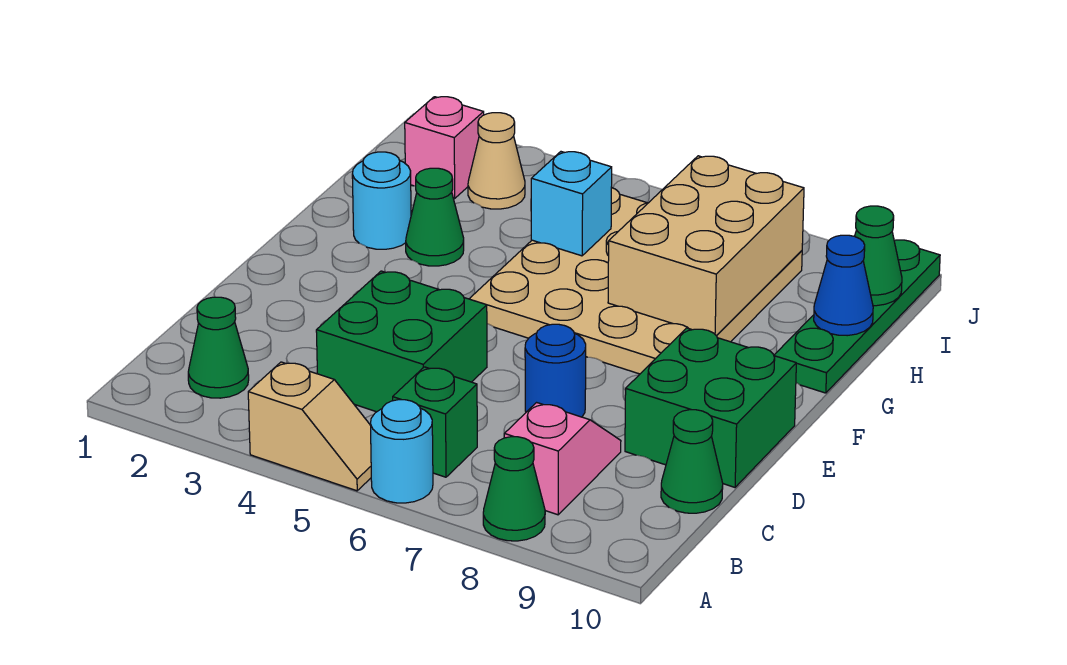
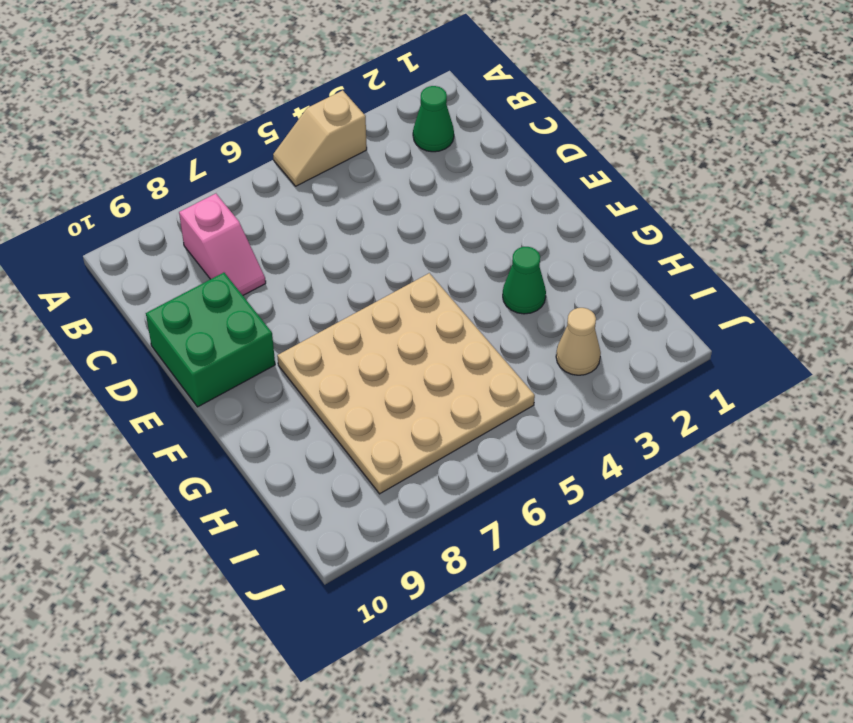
none -> cyan 1x1 round brick [370,400,433,503]
none -> green 1x1 cone [483,437,545,541]
none -> green 1x1 brick [393,367,477,477]

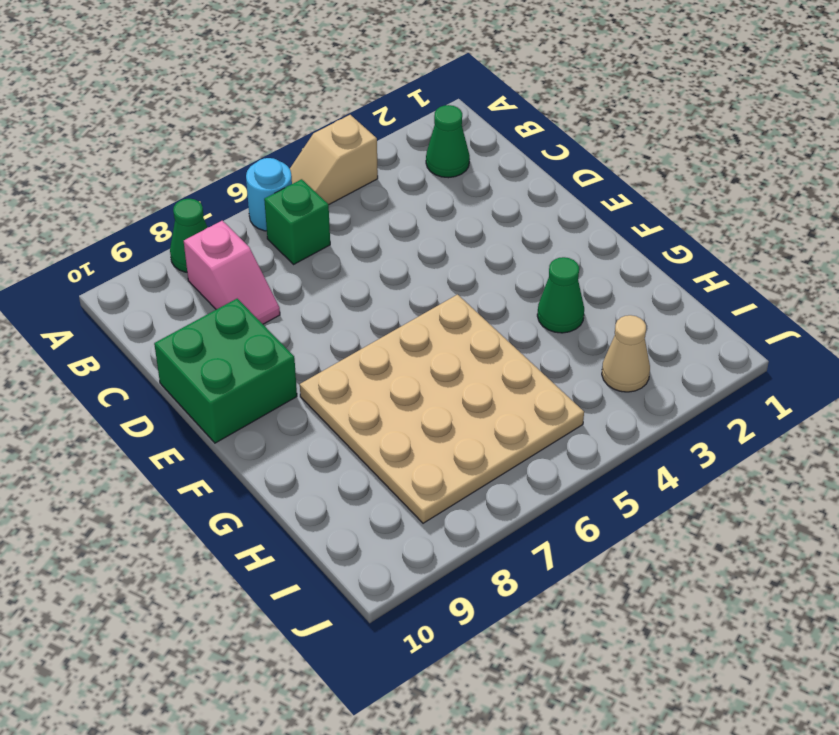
none -> green 2x2 brick [316,271,487,412]
none -> green 1x1 cone [661,410,723,513]
none -> blue 1x1 round brick [525,324,586,417]

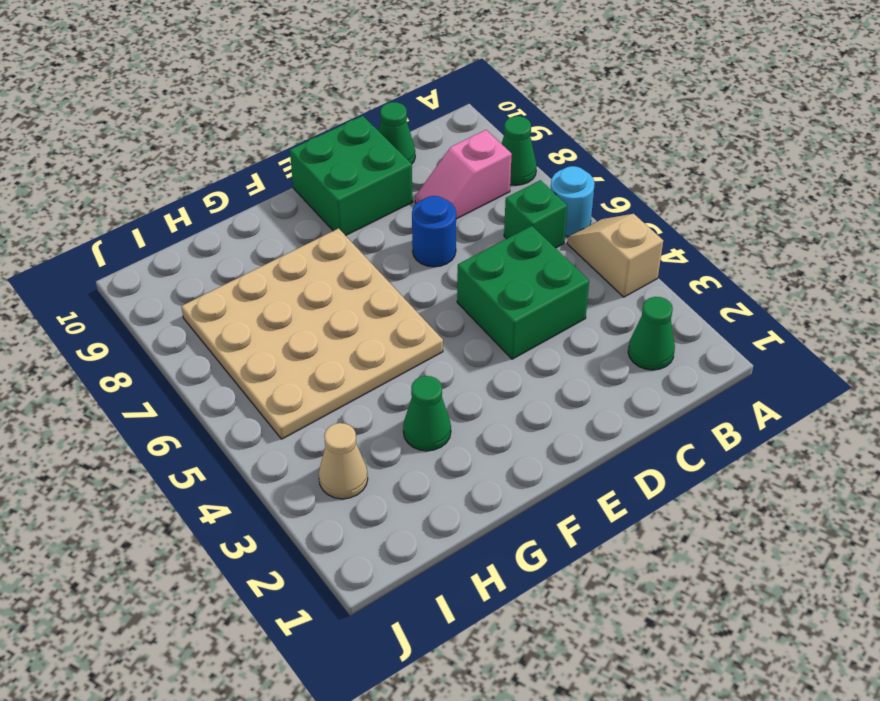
none -> cyan 1x1 round brick [352,152,411,249]
none -> green 1x4 plate [774,240,940,393]
none -> pink 1x1 brick [405,97,484,198]

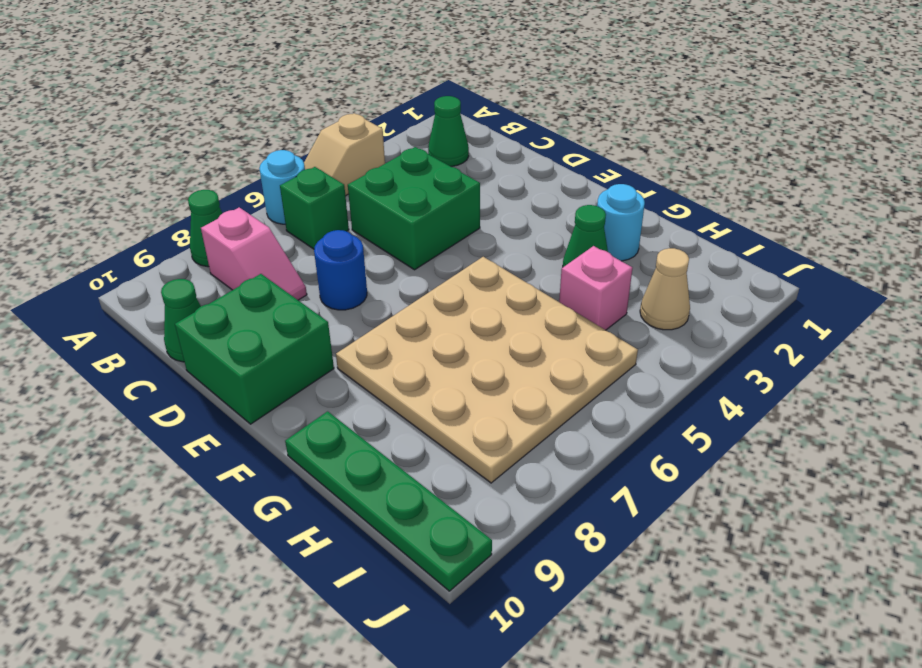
pink 1x1 brick [559,246,632,330] -> pink 1x1 brick moved to [405,97,484,198]
none -> tan 2x3 brick [608,156,804,336]
none -> cyan 1x1 brick [531,152,612,256]
none -> blue 1x1 cone [814,235,873,336]

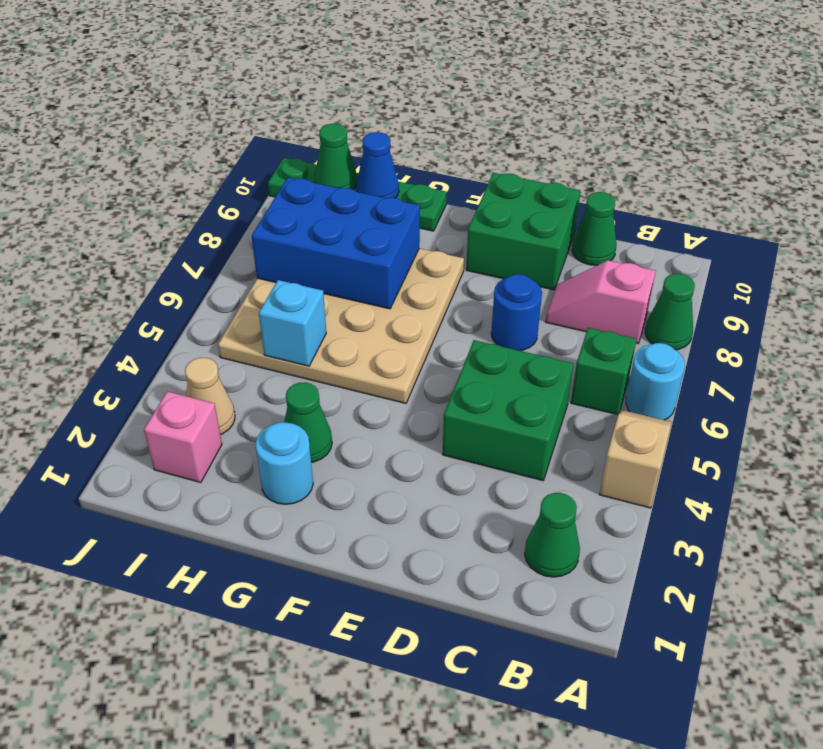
blue 2x3 brick [252,177,420,309] -> tan 2x3 brick [608,156,804,336]

